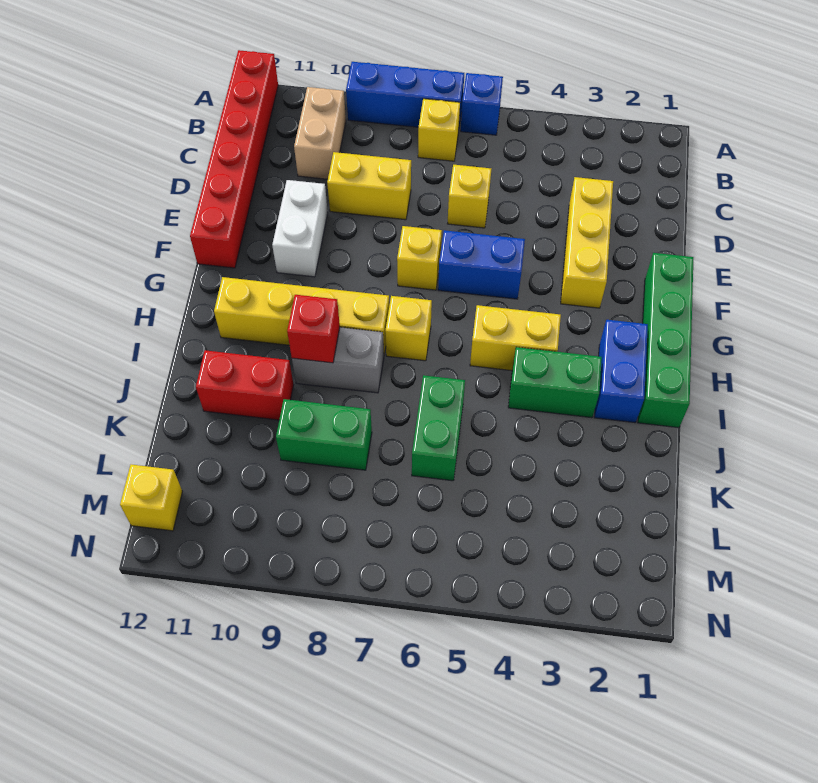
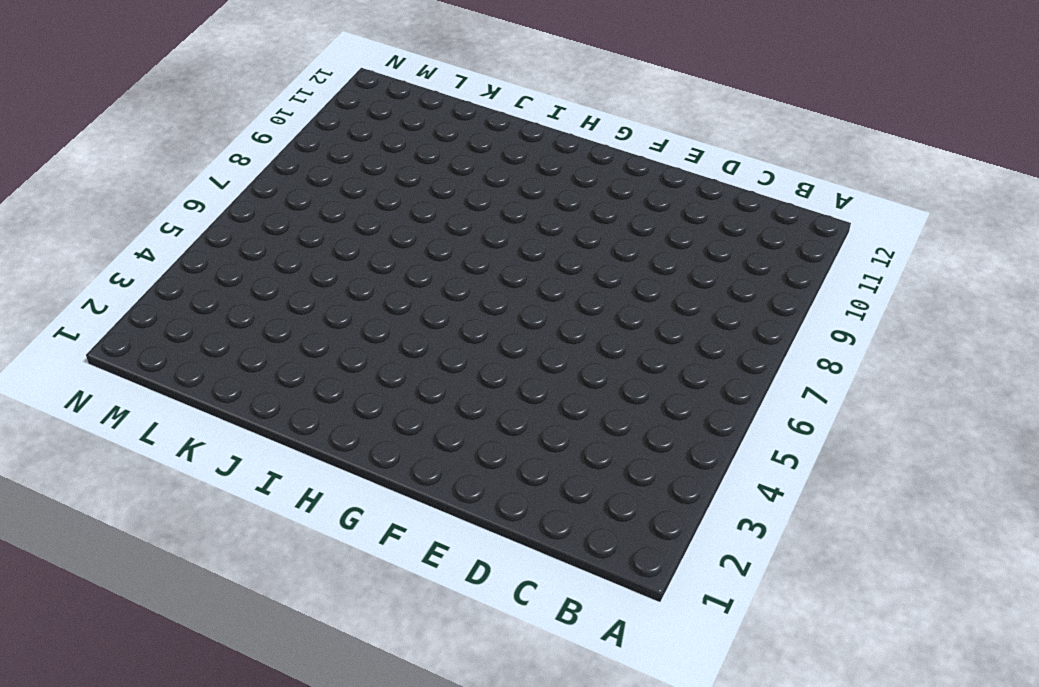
none -> blue 1x1 brick [461,73,503,135]
none -> blue 1x3 brick [346,62,464,127]
none -> red 1x6 brick [190,50,278,268]

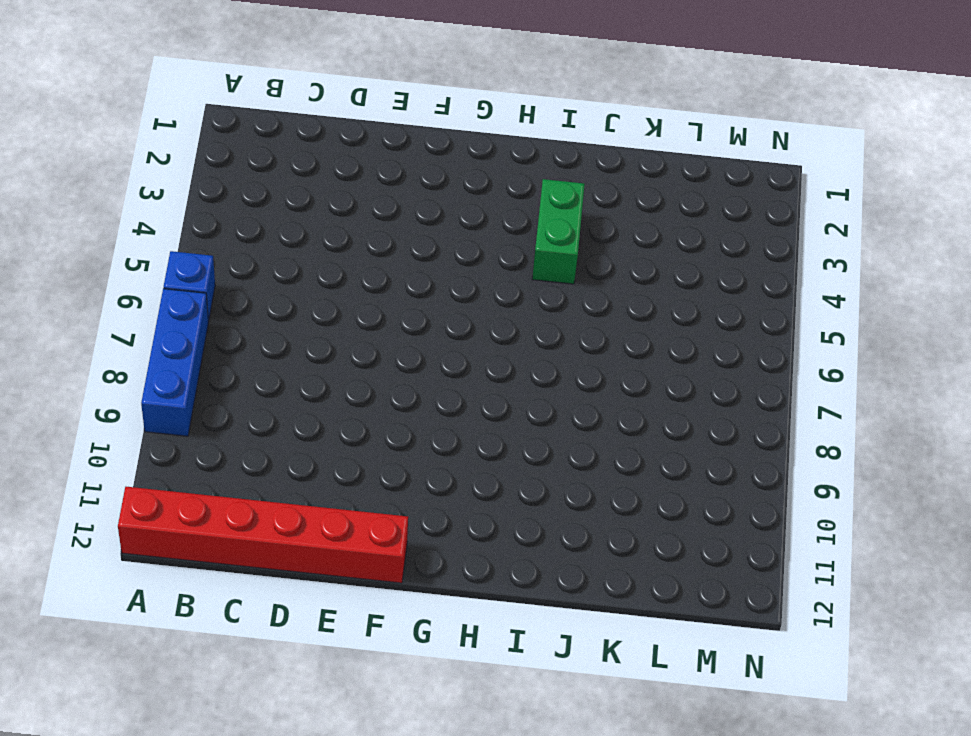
none -> yellow 1x1 brick [418,99,460,161]
none -> tan 1x2 brick [294,87,346,179]
none -> yellow 1x3 brick [561,177,613,308]

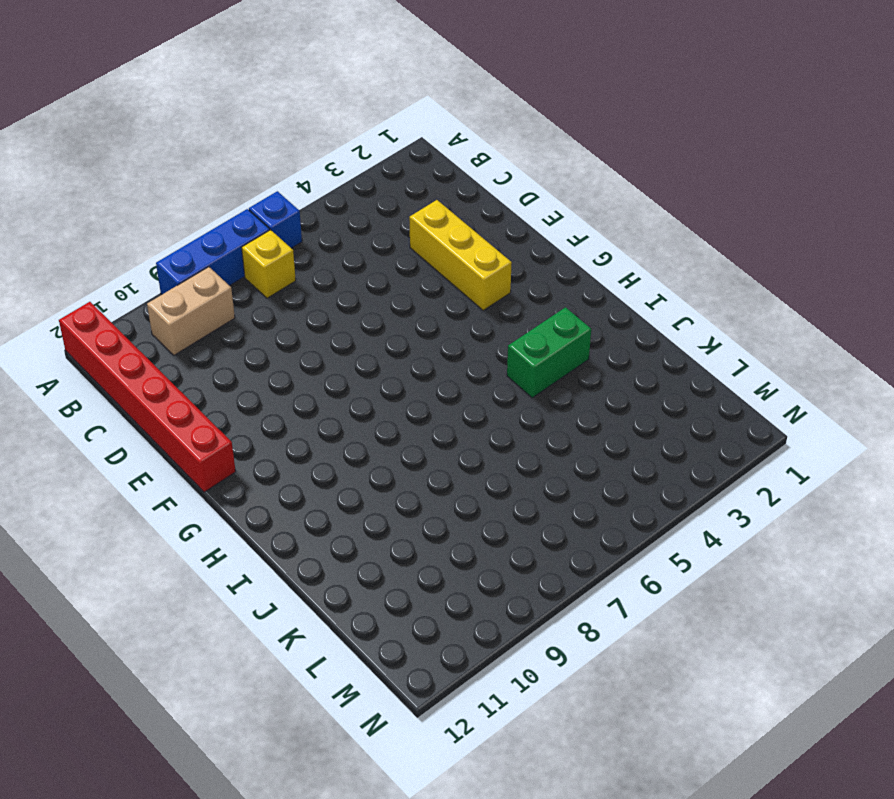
tan 1x2 brick [147,267,235,355] -> tan 1x2 brick turned to [294,87,346,179]
none -> yellow 1x1 brick [447,165,491,228]
none -> yellow 1x2 brick [327,152,411,220]
none -> white 1x2 brick [272,180,328,277]

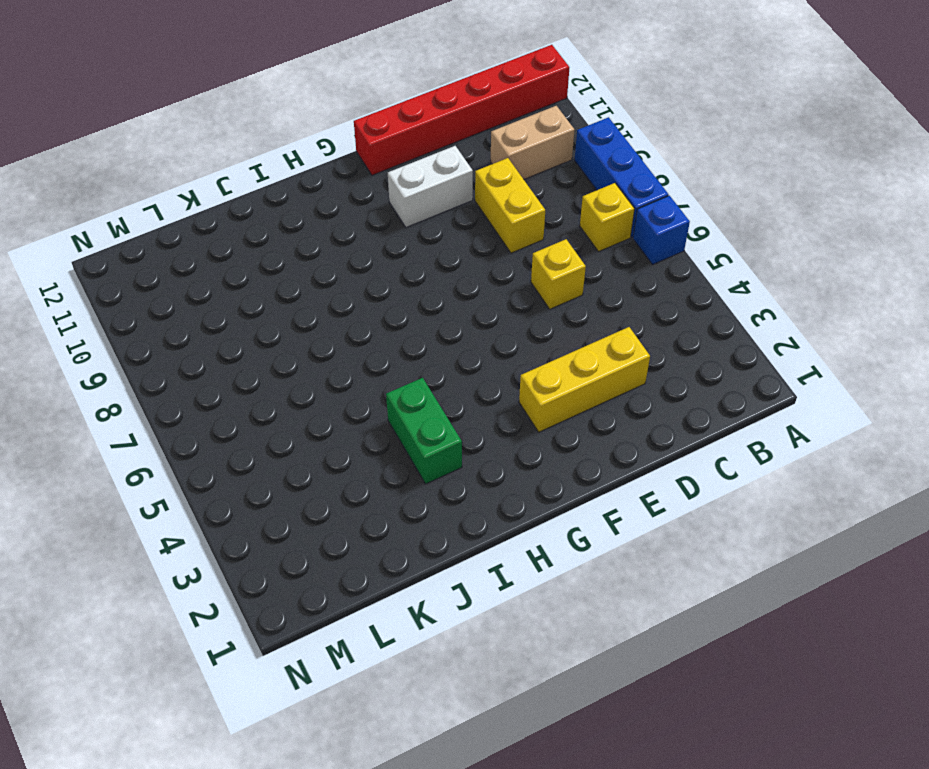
none -> green 1x4 brick [638,253,693,428]
none -> blue 1x2 brick [438,230,525,299]
none -> yellow 1x1 brick [397,226,442,290]

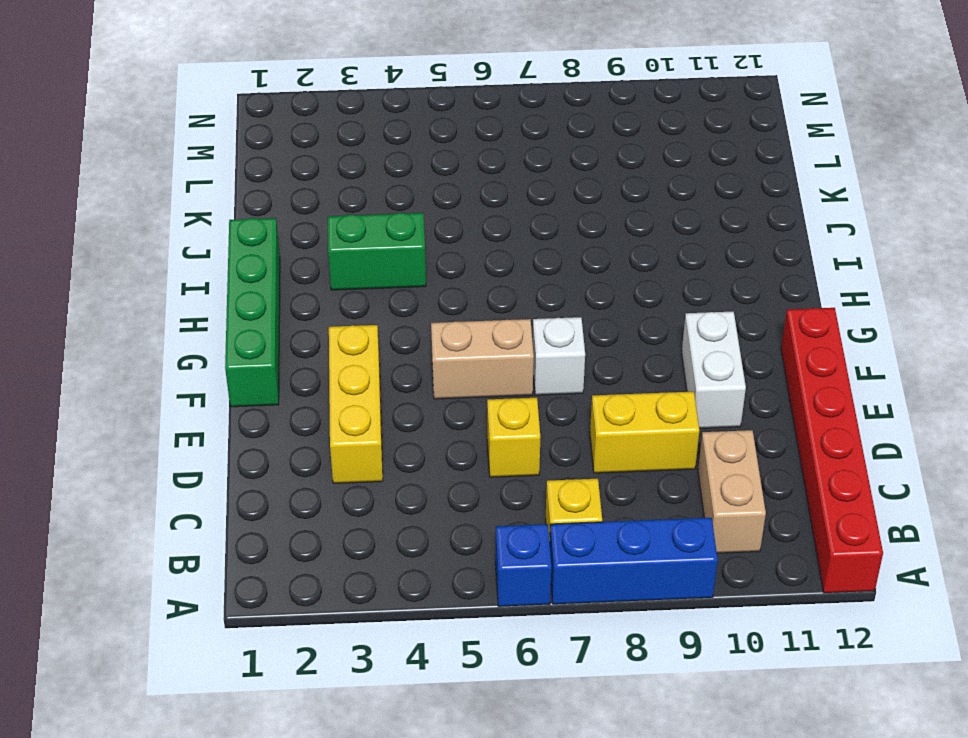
tan 1x2 brick [431,319,534,399] -> blue 1x2 brick [438,230,525,299]
white 1x1 brick [533,317,585,395] -> yellow 1x1 brick [397,226,442,290]
none -> blue 1x2 brick [594,320,648,423]
none -> yellow 1x2 brick [470,305,561,371]
none -> yellow 1x1 brick [385,296,432,361]

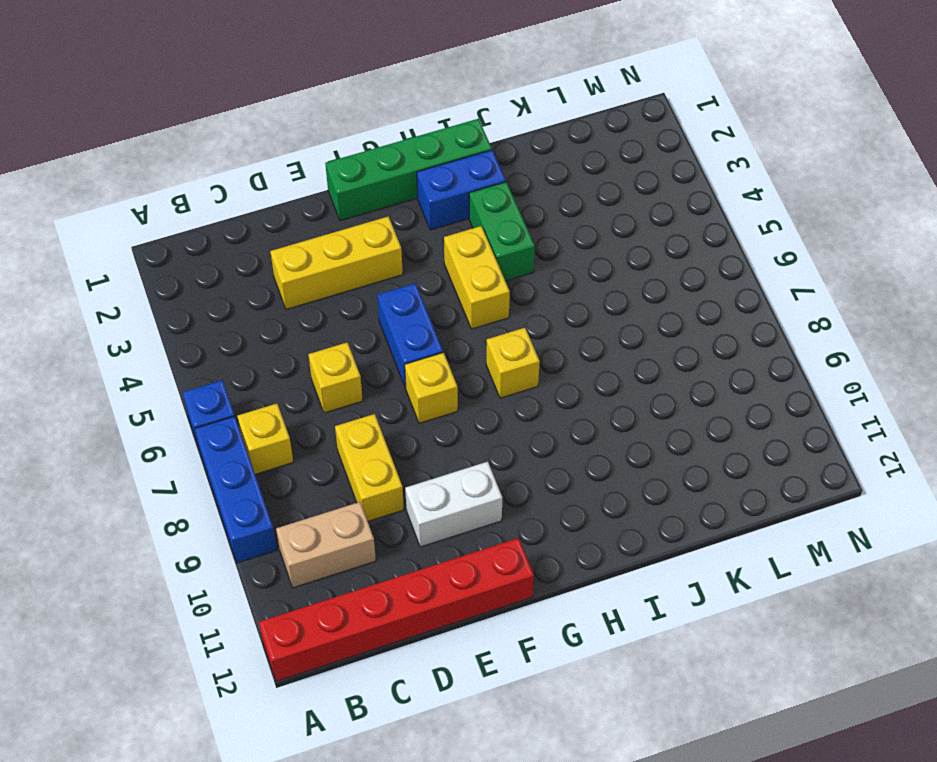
none -> yellow 1x4 brick [214,277,389,354]
none -> grey 1x2 brick [292,327,384,393]
none -> green 1x2 brick [412,375,465,481]

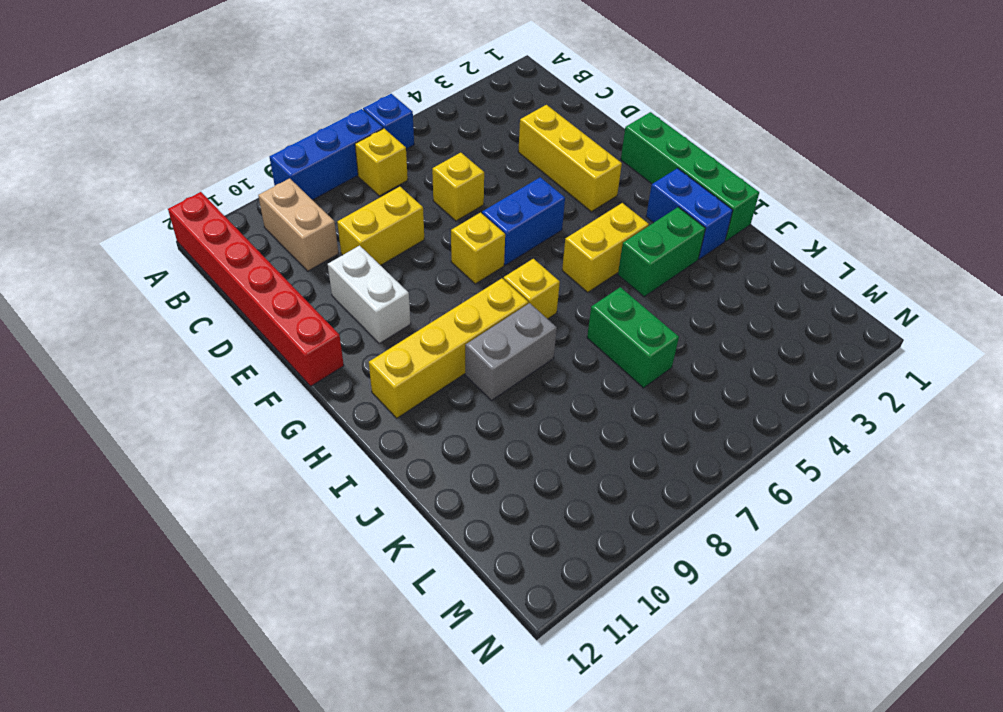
none -> red 1x2 brick [196,350,294,420]
none -> green 1x2 brick [276,399,372,470]
none -> yellow 1x1 brick [120,464,182,531]

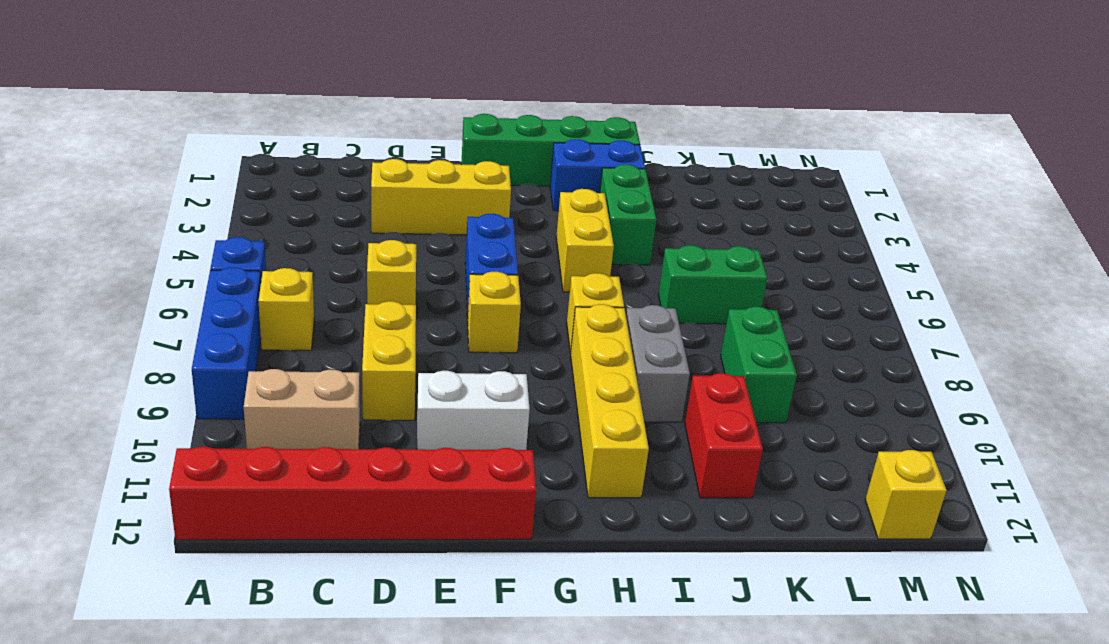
none -> red 1x1 brick [287,295,340,363]

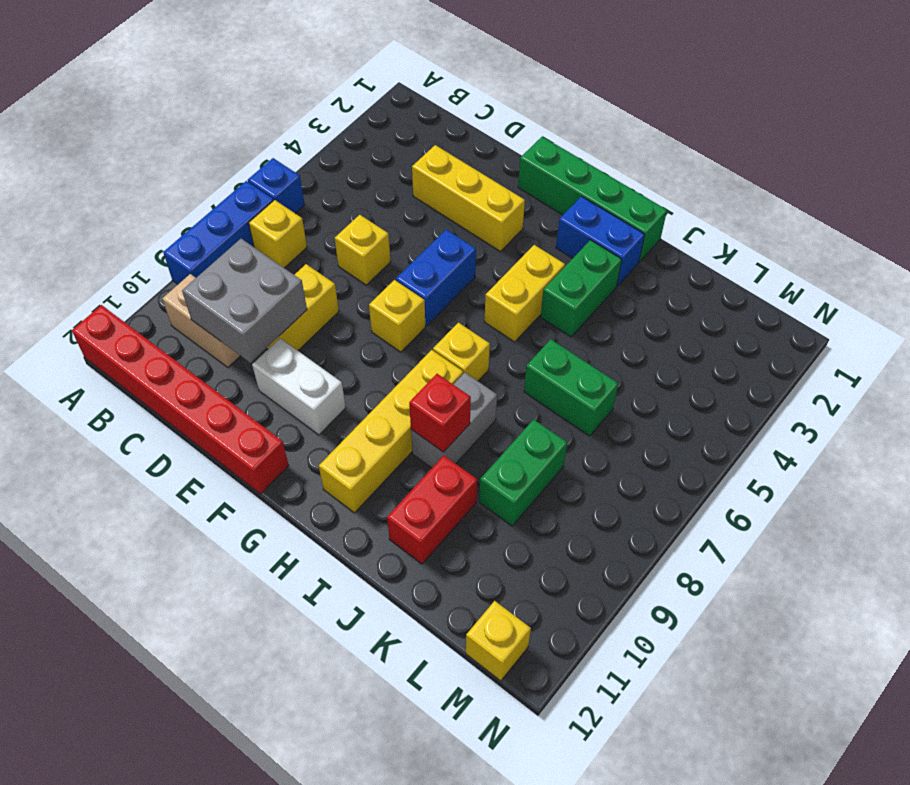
grey 2x2 brick [182,239,307,363] -> none

